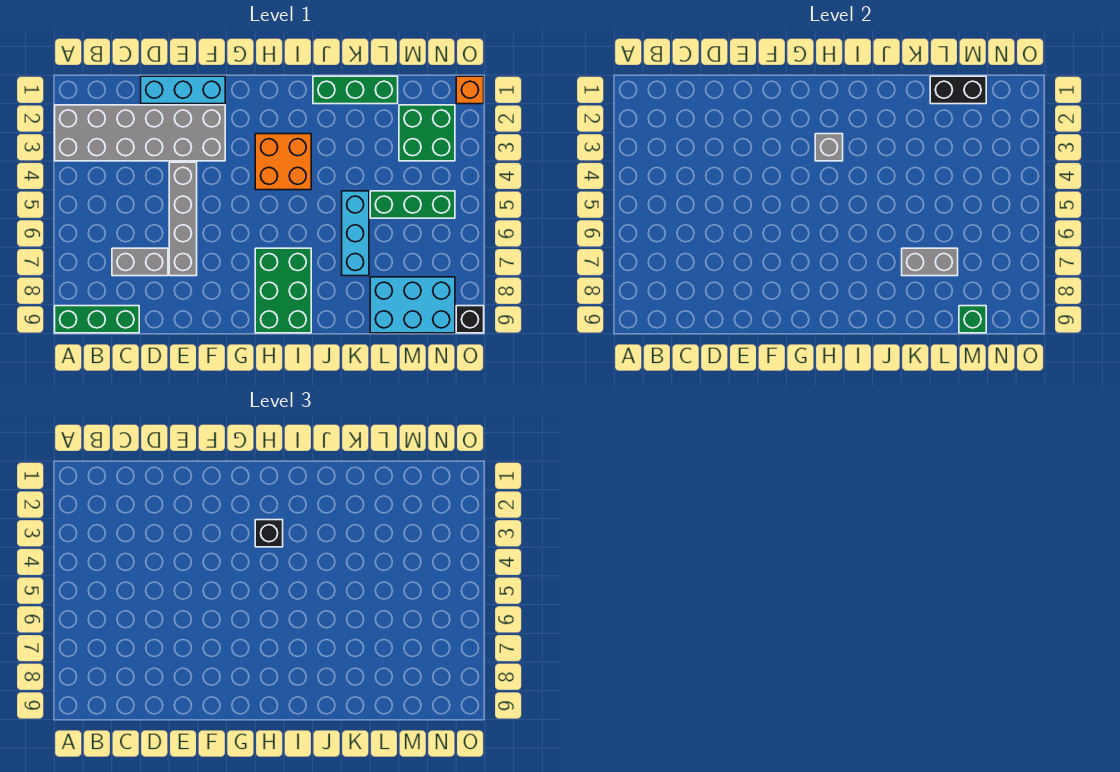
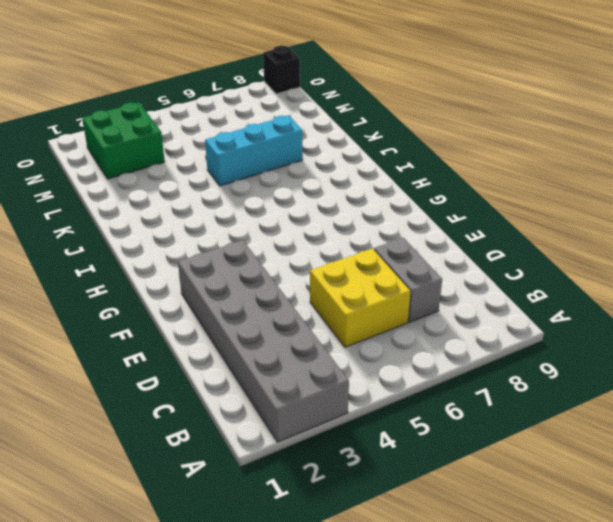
yellow 2x2 brick [310,249,410,347] -> none
none -> green 1x3 brick [55,306,139,333]
none -> cyan 1x3 brick [141,76,225,104]
none -> grey 1x4 brick [169,162,197,276]

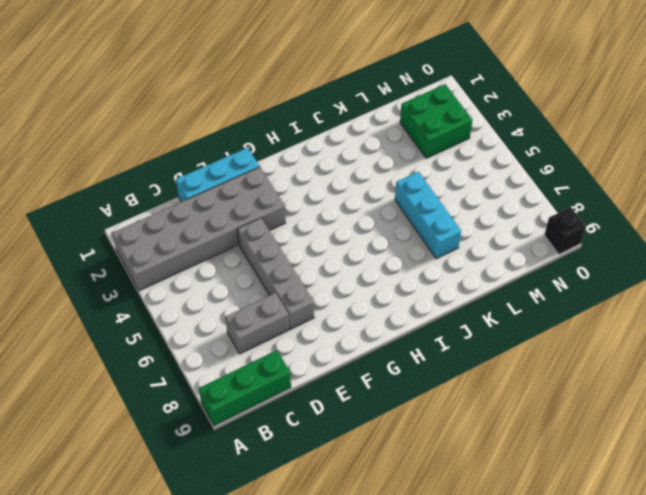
none -> orange 2x2 brick [255,134,311,190]
none -> green 2x3 brick [255,248,311,333]
none -> green 1x3 brick [313,76,398,104]

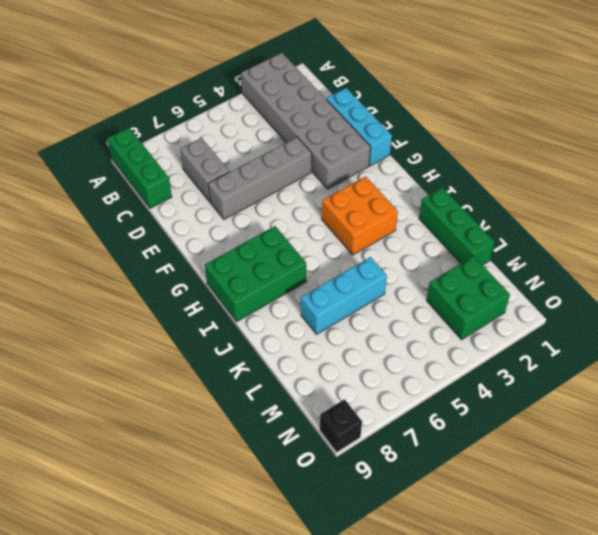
none -> green 1x3 brick [370,191,455,218]
none -> cyan 2x3 brick [370,277,455,333]
none -> orange 1x1 brick [456,76,484,104]

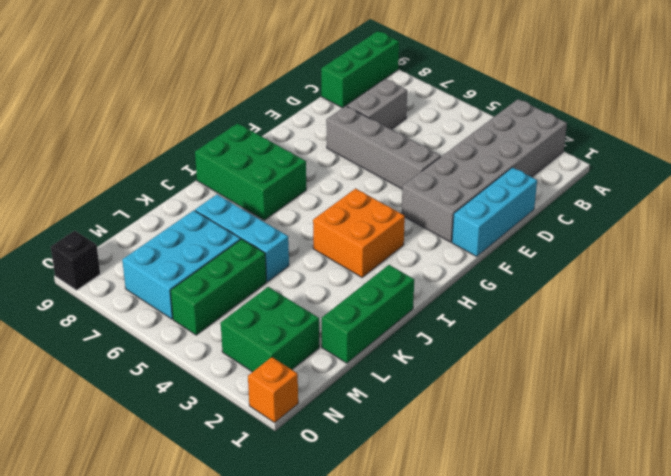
cyan 2x3 brick [122,210,241,319] -> cyan 2x3 brick moved to [370,277,455,333]
none -> grey 1x1 brick [815,134,843,161]
none -> grey 1x2 brick [902,248,958,276]
none -> black 1x2 brick [930,76,986,104]

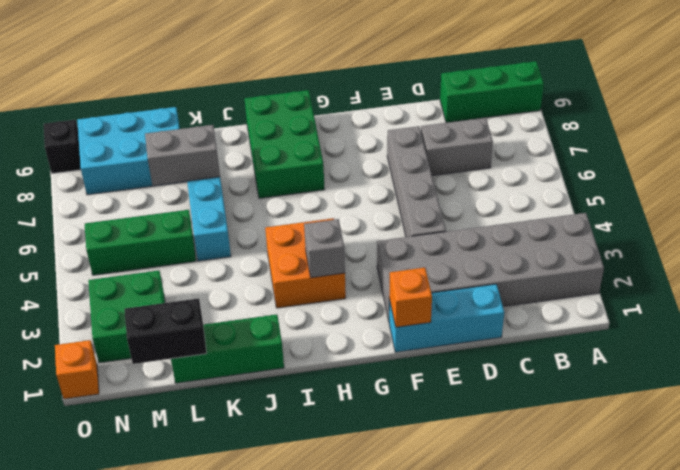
orange 1x1 brick [389,268,432,327] -> none
none -> green 1x1 brick [959,306,986,333]
none -> black 1x1 brick [255,520,283,547]

